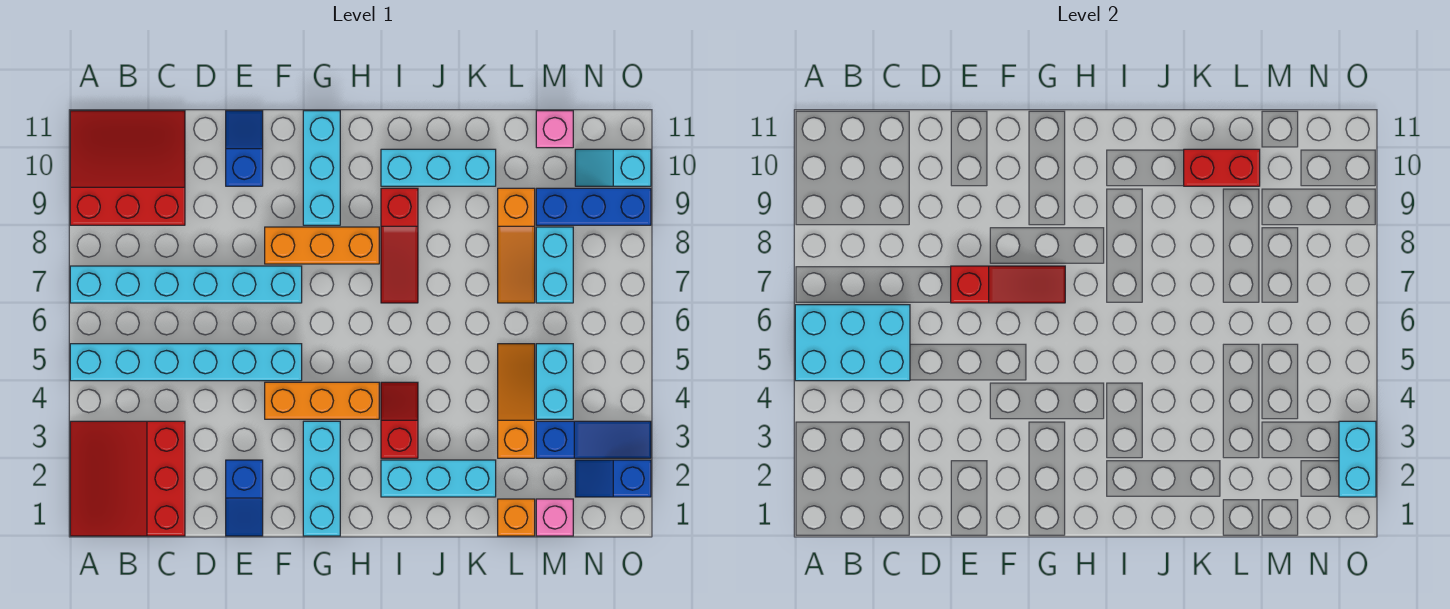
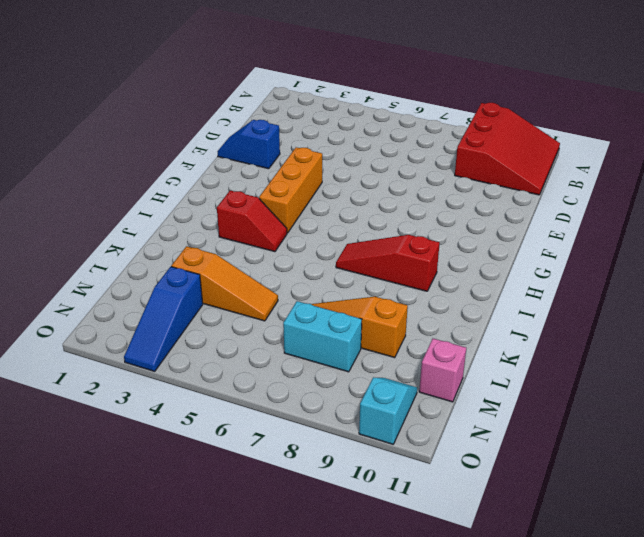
none -> red 3x3 slope [70,421,185,536]
none -> cyan 1x6 brick [70,344,302,381]
none -> cyan 1x6 brick [70,266,302,303]

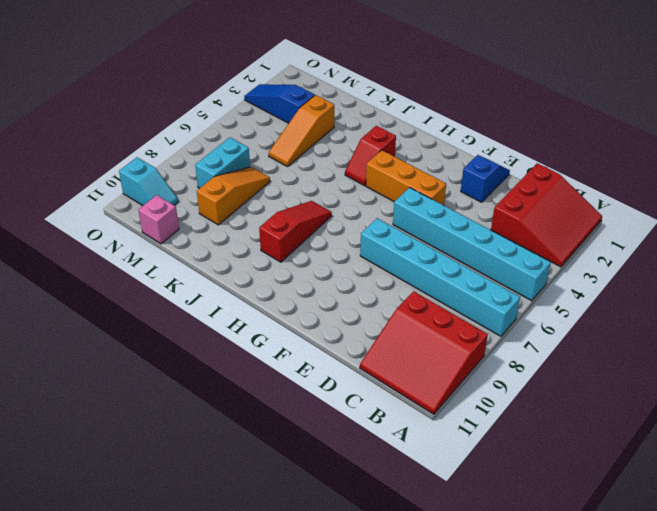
none -> blue 1x2 slope [226,111,263,186]
none -> orange 1x3 brick [265,227,379,264]
none -> cyan 1x3 brick [303,421,340,536]

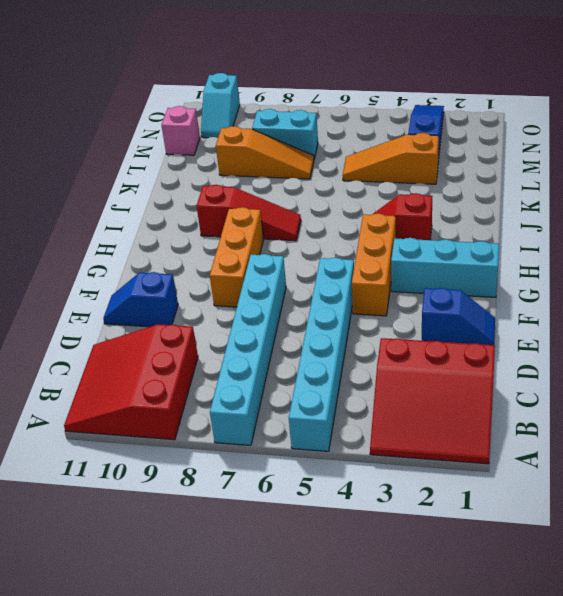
none -> cyan 1x3 brick [303,111,340,225]
none -> cyan 1x3 brick [381,460,496,497]
none -> cyan 1x3 brick [381,149,496,186]

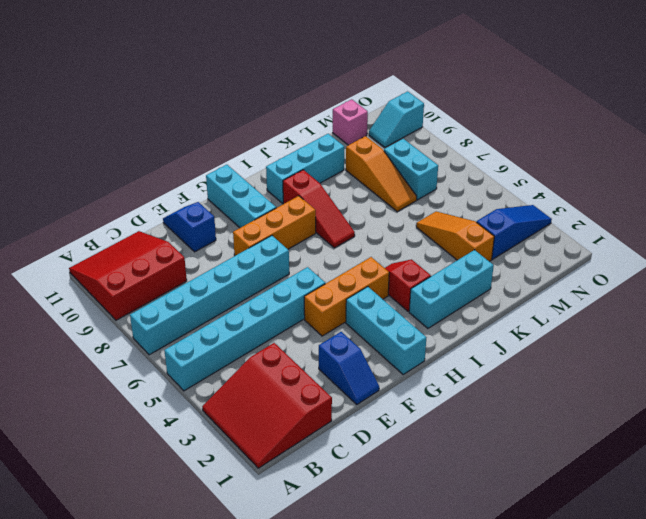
none -> orange 1x1 brick [498,499,535,536]
none -> pink 1x1 brick [536,499,573,536]
none -> cyan 1x2 brick [536,344,573,419]

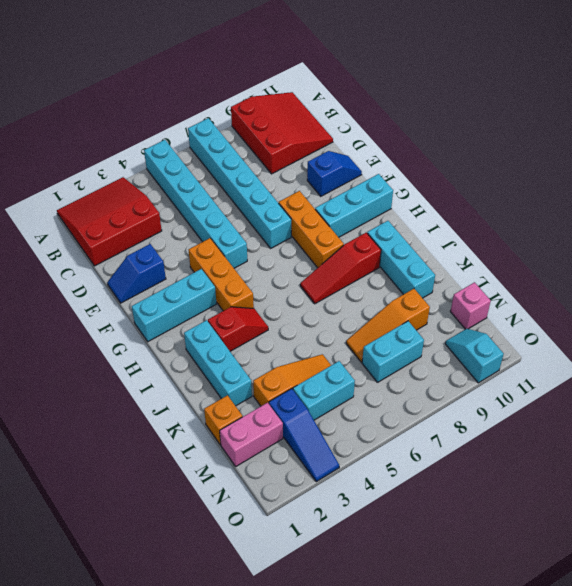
pink 1x2 brick [220,403,283,466] -> pink 1x1 brick [536,499,573,536]
none -> blue 1x3 brick [536,188,651,225]
none -> blue 1x2 slope [575,460,651,497]
none -> cyan 2x3 brick [795,305,910,381]

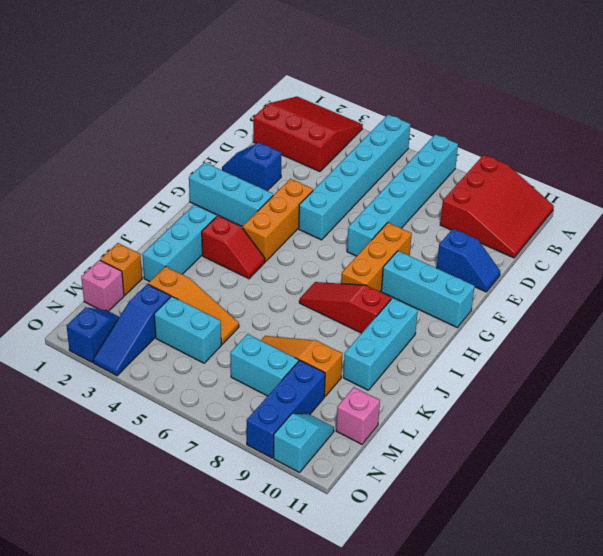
none -> cyan 2x3 brick [795,305,910,381]
none -> red 1x3 slope [951,266,1065,303]
none -> red 1x2 brick [1184,149,1260,186]

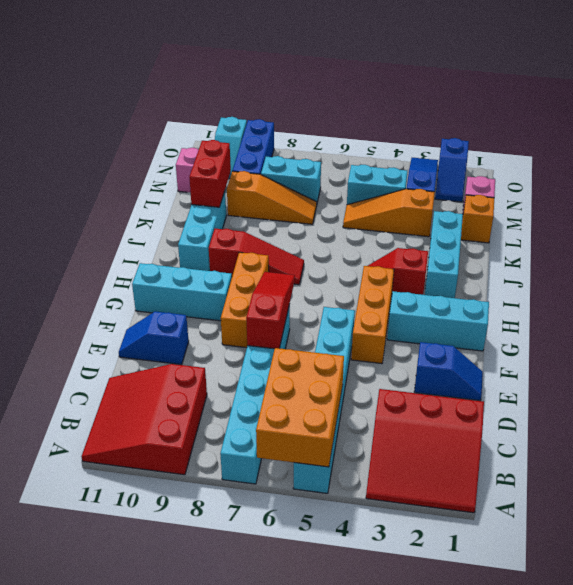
orange 2x3 brick [256,348,344,467] -> cyan 2x3 brick [795,305,910,381]
none -> cyan 1x2 brick [1339,421,1376,497]

